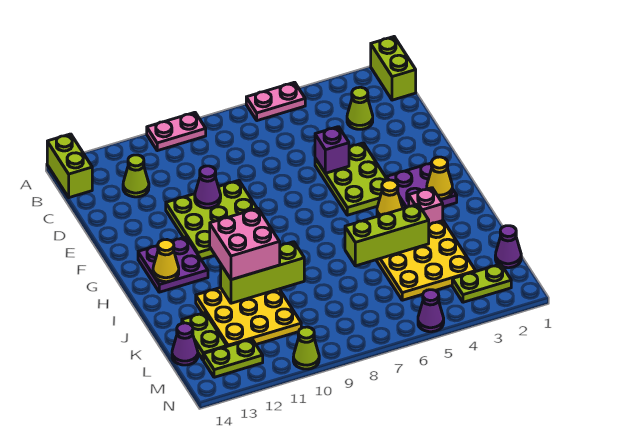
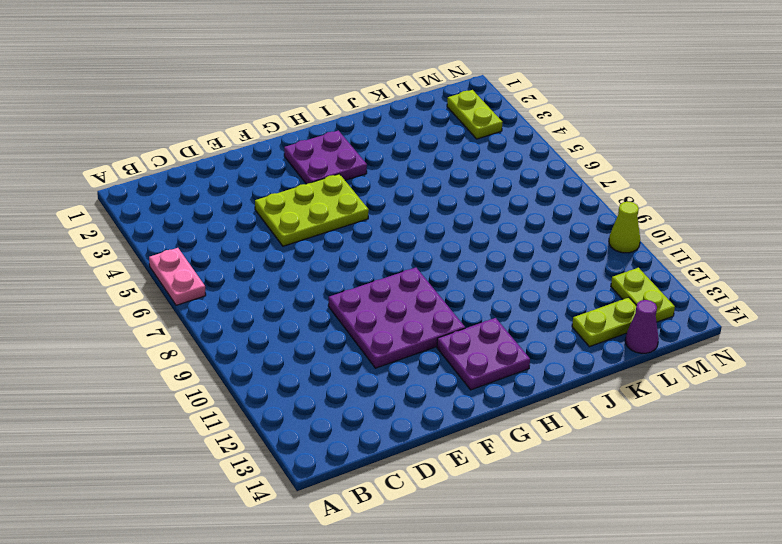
purple 3x3 plate [328,268,465,368] -> lime 3x3 plate [166,181,257,259]
none -> lime 1x2 brick [371,37,416,100]
none -> pink 1x2 plate [147,112,206,151]
none -> lime 1x2 brick [47,134,92,198]

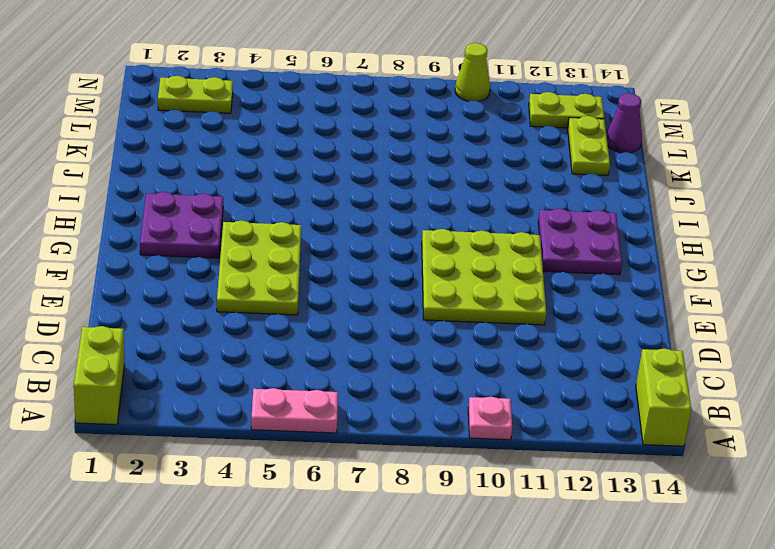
pink 1x1 plate [468,397,512,440] -> pink 1x2 plate [147,112,206,151]
none -> lime 1x1 cone [347,87,373,129]
none -> lime 1x1 cone [123,155,149,197]
none -> yellow 1x1 cone [377,180,403,216]

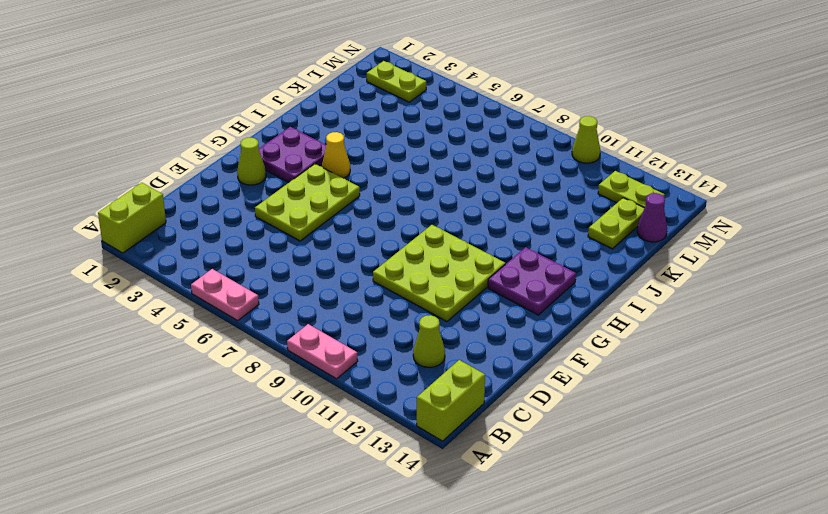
lime 1x1 cone [237,138,266,185] -> lime 1x1 cone moved to [347,87,373,129]
none -> pink 1x1 brick [409,188,443,225]
none -> yellow 3x3 plate [376,221,476,300]
none -> yellow 3x3 plate [196,288,301,346]

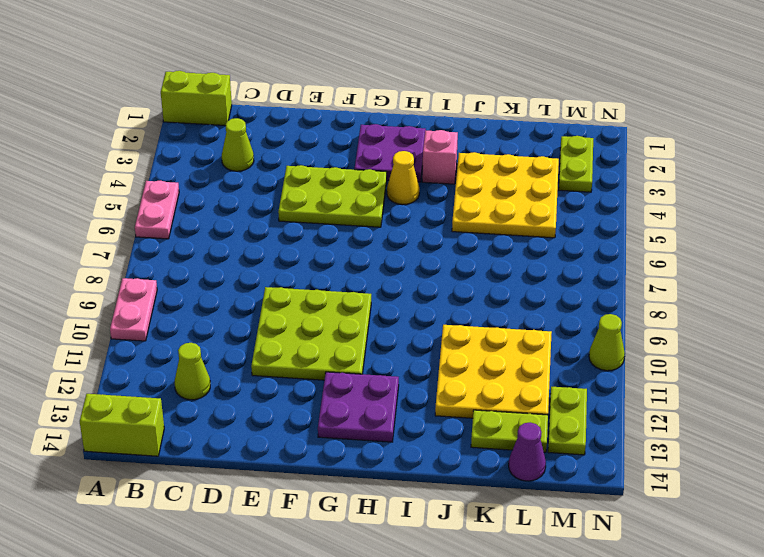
none -> purple 1x1 cone [495,226,521,268]
none -> purple 1x1 cone [418,290,444,332]
none -> purple 1x1 brick [315,127,349,173]

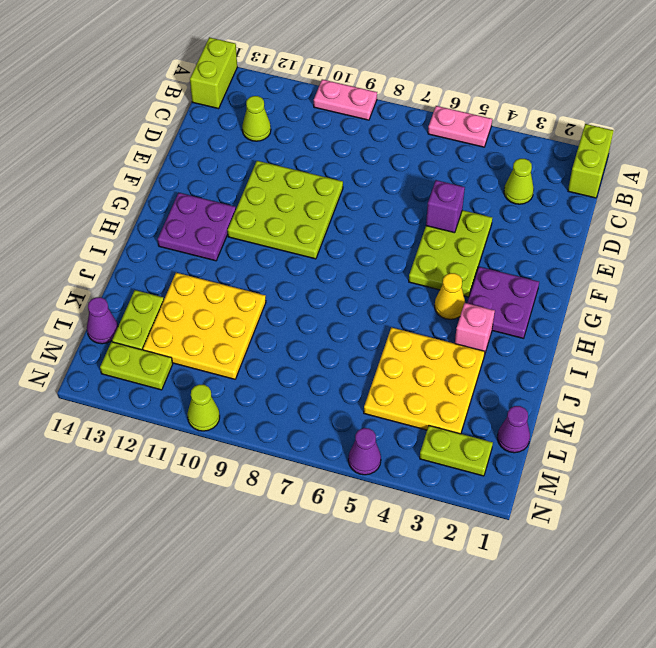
none -> purple 1x1 cone [195,166,221,208]
none -> yellow 1x1 cone [427,157,452,199]
none -> yellow 1x1 cone [153,240,179,282]

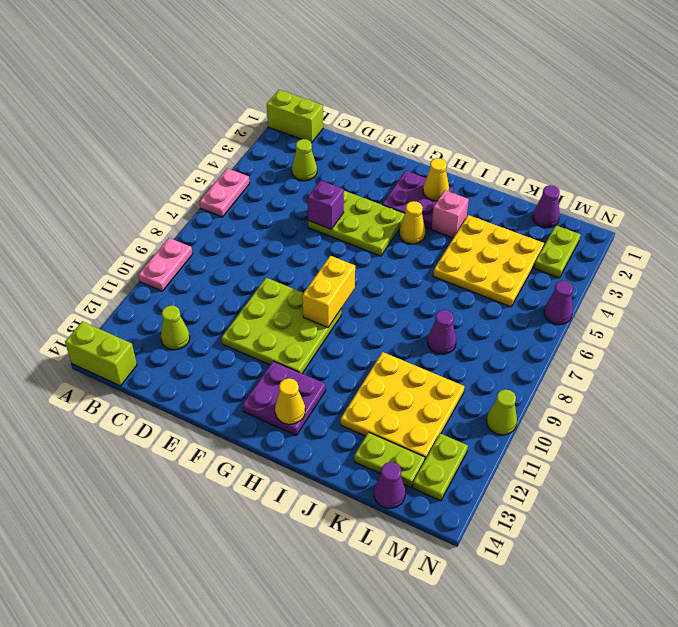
yellow 1x2 brick [302,256,355,327] -> none
purple 1x1 cone [428,310,456,354] -> purple 1x1 cone moved to [195,166,221,208]
none -> lime 1x3 brick [345,204,429,266]
none -> lime 1x3 brick [221,242,304,303]
none -> pink 2x2 brick [210,208,280,280]

